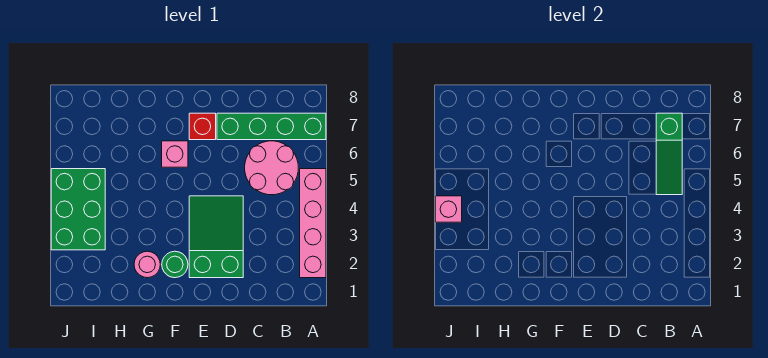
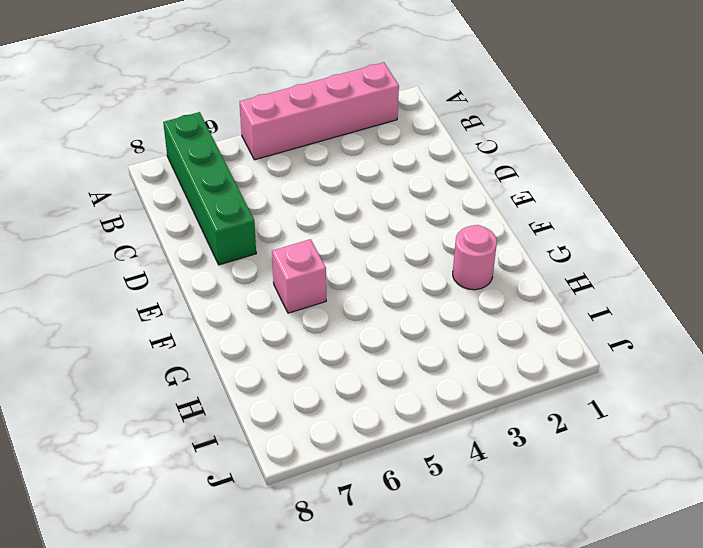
none -> pink 2x2 round brick [245,141,298,195]
none -> green 2x3 slope [189,196,243,278]

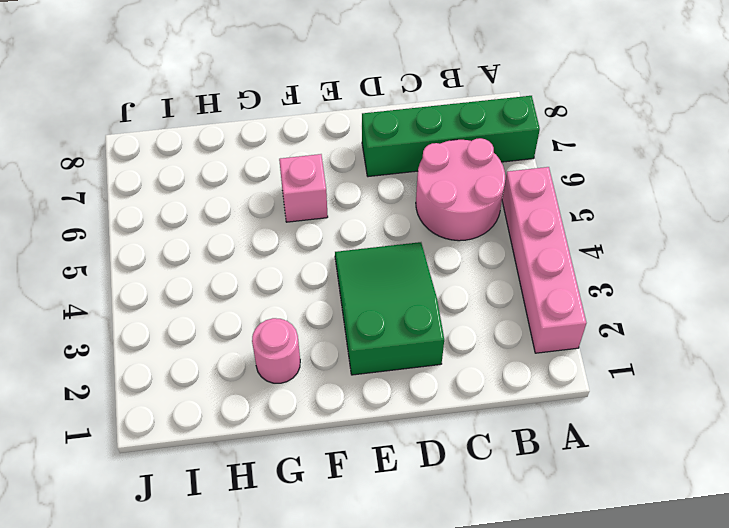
none -> red 1x1 brick [189,113,216,140]
none -> green 1x1 round brick [162,251,188,278]

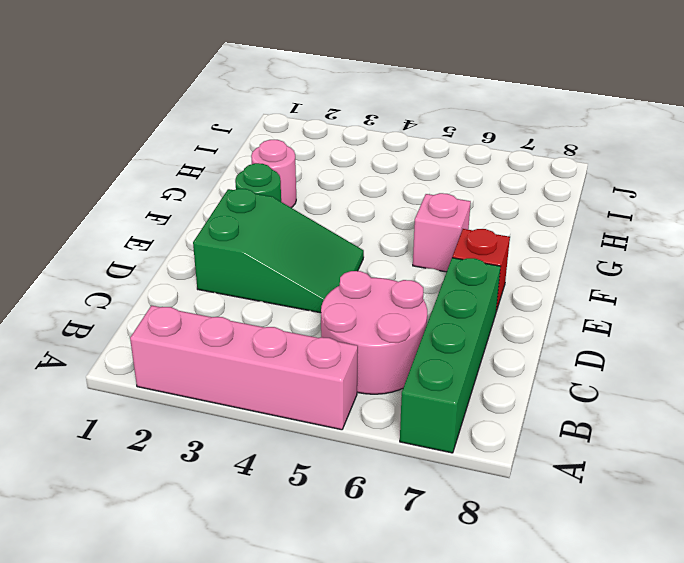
none -> green 2x3 brick [51,169,105,250]
none -> green 1x3 slope [656,113,682,195]

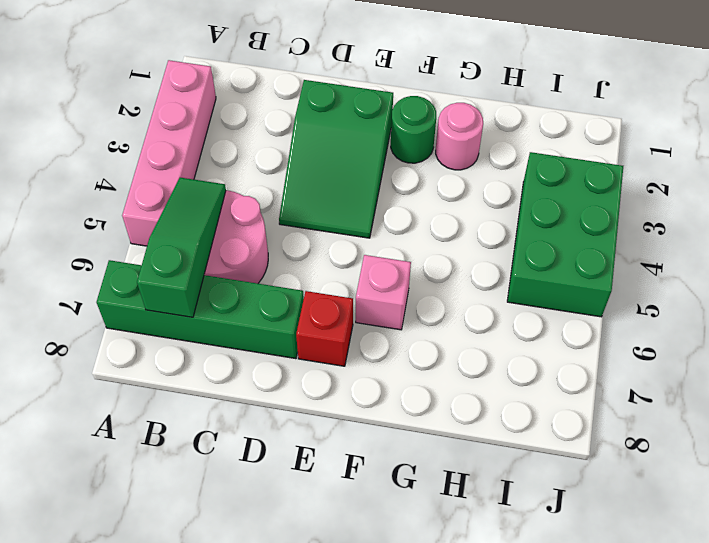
none -> pink 1x1 brick [435,196,462,222]

